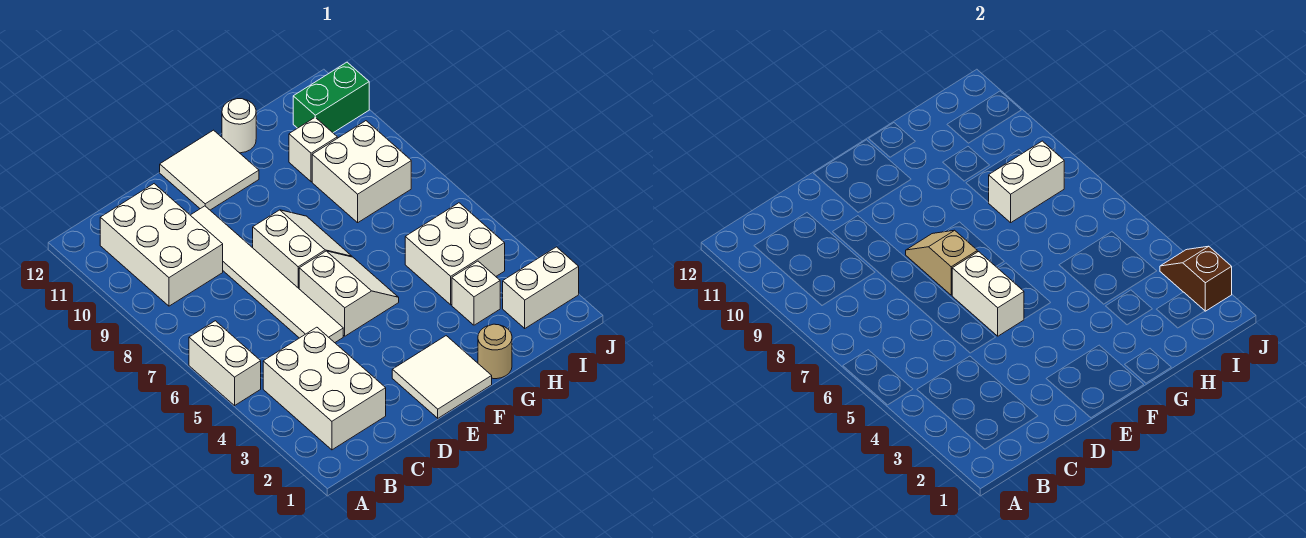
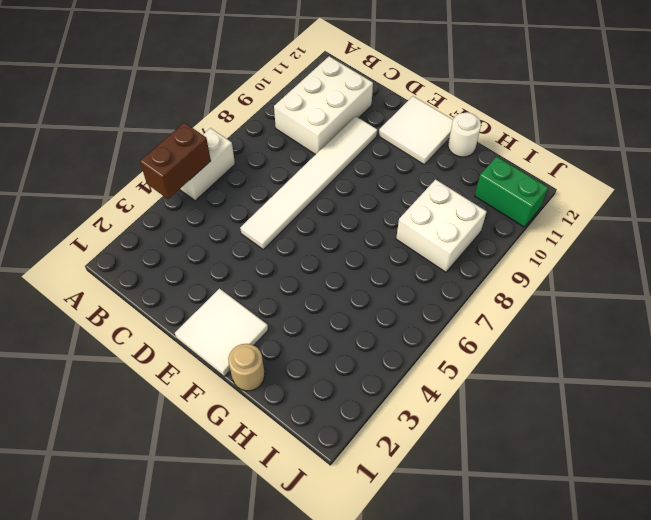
brown 1x2 brick [140,123,211,199] -> none
none -> white 2x3 brick [263,327,386,450]
none -> white 2x2 slope [299,251,399,336]
none -> white 2x2 slope [253,210,352,288]

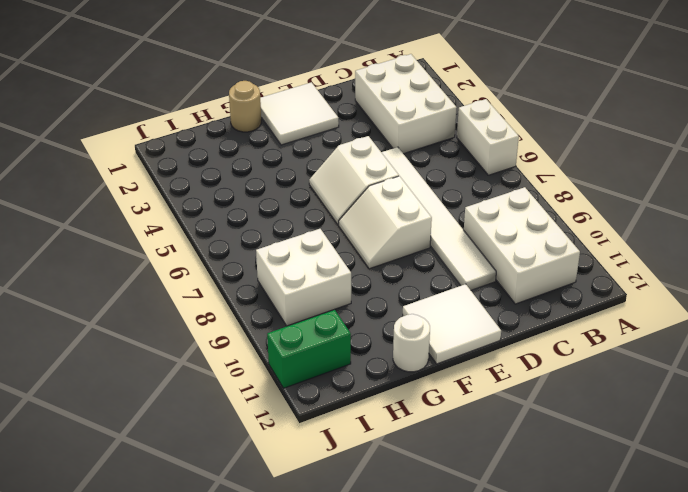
none -> white 1x1 brick [452,261,500,325]
none -> white 2x2 brick [405,203,505,305]
none -> white 1x1 brick [289,117,337,182]

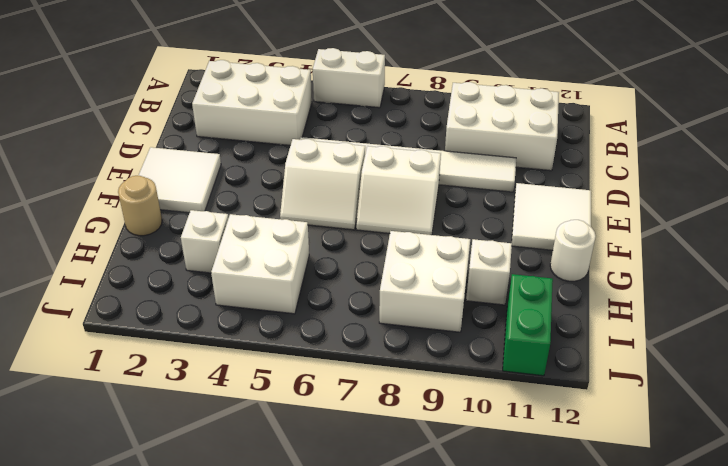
none -> white 1x2 brick [503,247,579,328]
none -> white 1x2 brick [952,252,1024,336]
none -> tan 1x2 slope [906,230,977,295]

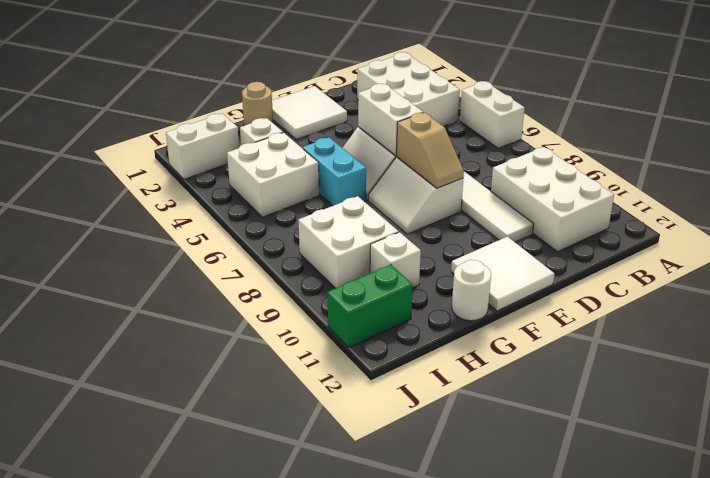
cyan 1x2 brick [303,137,366,206] -> none
none -> white 1x2 brick [988,141,1064,223]
none -> brown 1x2 slope [1160,246,1232,311]

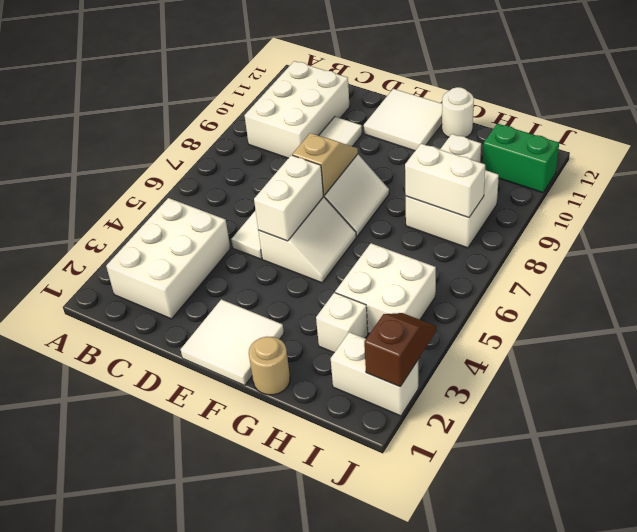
none -> white 1x2 brick [189,321,261,406]

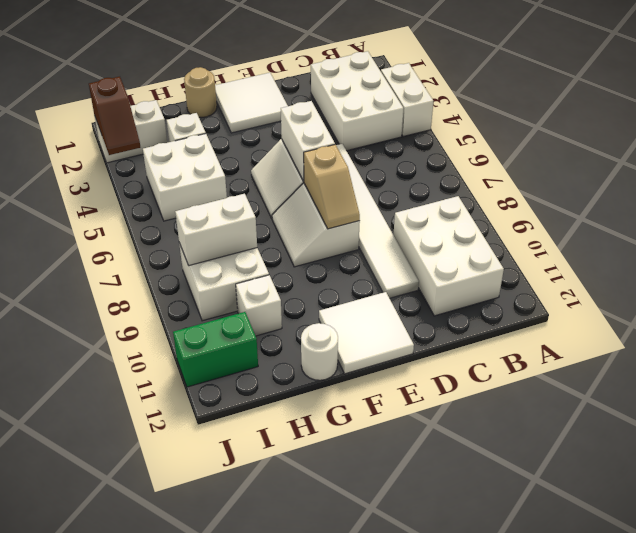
white 1x2 brick [381,63,433,137] -> white 1x2 brick moved to [189,321,261,406]

